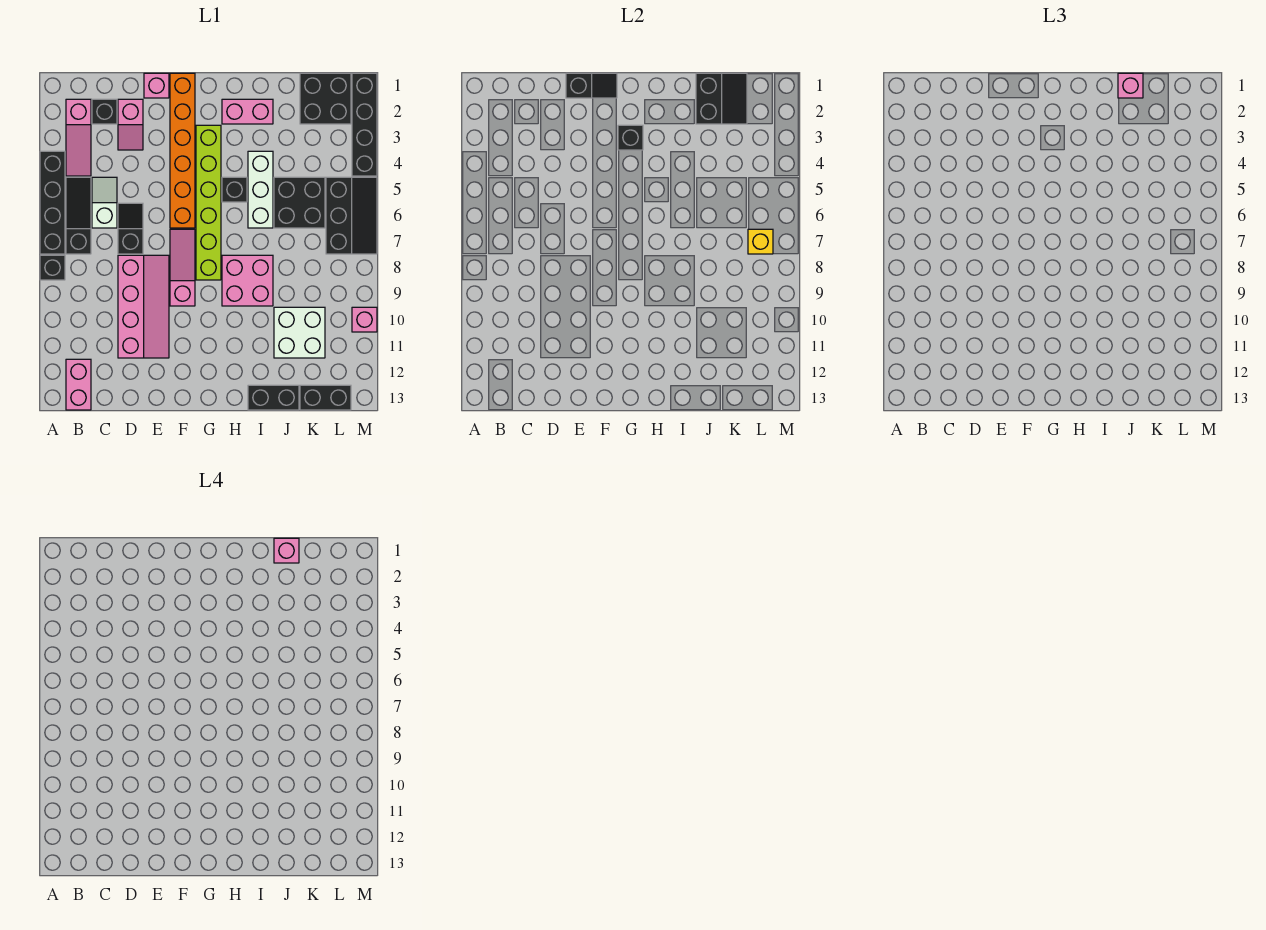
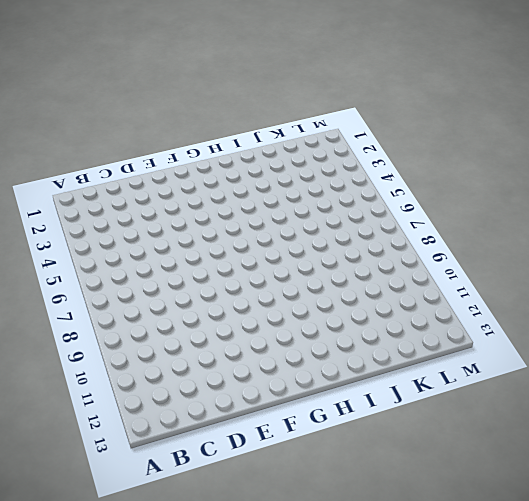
none -> black 1x4 brick [40,151,65,254]
none -> black 1x1 brick [40,255,65,280]
none -> pink 1x3 slope [66,99,91,176]
none -> black 1x3 slope [66,177,91,254]

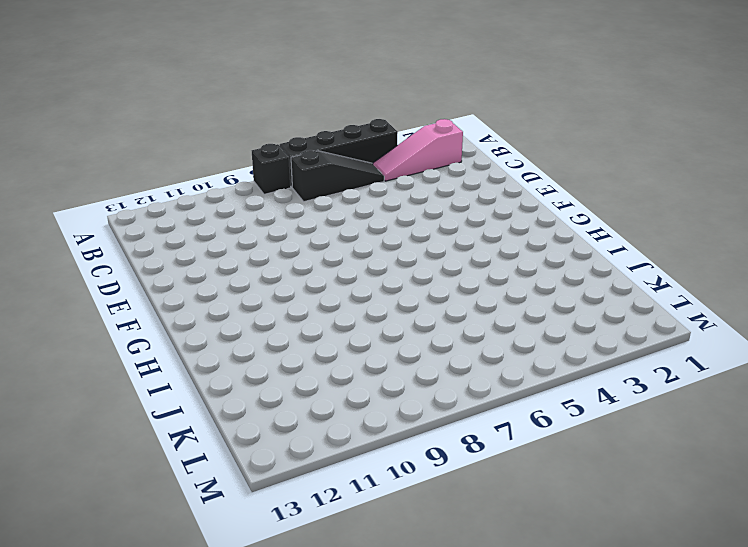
none -> pink 1x2 brick [66,359,91,410]
none -> black 1x1 brick [92,99,117,124]
none -> white 1x2 slope [92,177,117,228]
none -> pink 1x2 slope [118,99,143,150]

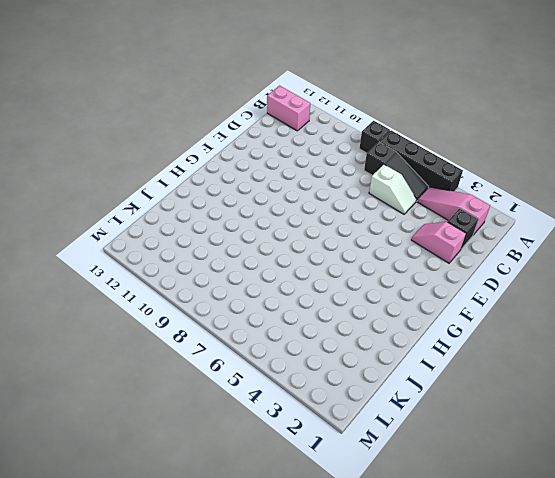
none -> black 1x2 slope [118,203,143,254]
none -> pink 2x4 slope [118,255,169,358]
none -> pink 1x1 brick [144,73,169,98]
none -> orange 1x6 brick [170,73,195,228]

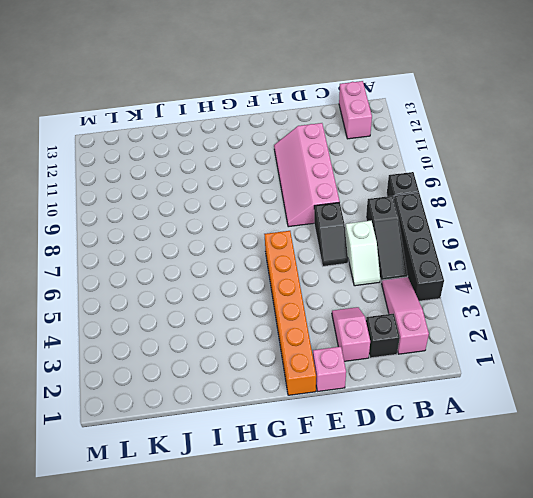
none -> pink 1x3 slope [170,229,195,306]
none -> lime 1x6 brick [196,125,221,280]
none -> pink 1x2 brick [222,99,273,124]
none -> black 1x1 brick [222,177,247,202]

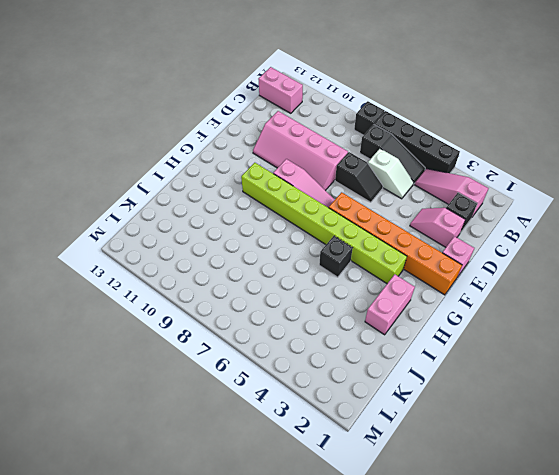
lime 1x8 brick [241,163,407,284] -> lime 1x6 brick [196,125,221,280]
none -> pink 2x2 brick [222,255,273,306]
none -> white 1x3 brick [248,151,273,228]
none -> black 1x2 brick [248,385,299,410]
none -> black 2x2 brick [274,177,325,228]

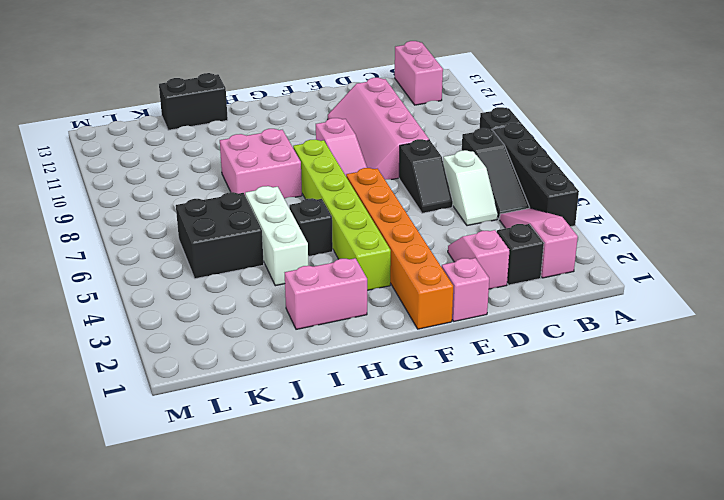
none -> white 2x2 brick [274,307,325,358]
none -> black 2x2 brick [300,73,351,124]
none -> black 1x2 brick [300,385,351,410]
none -> black 2x3 slope [326,177,377,254]

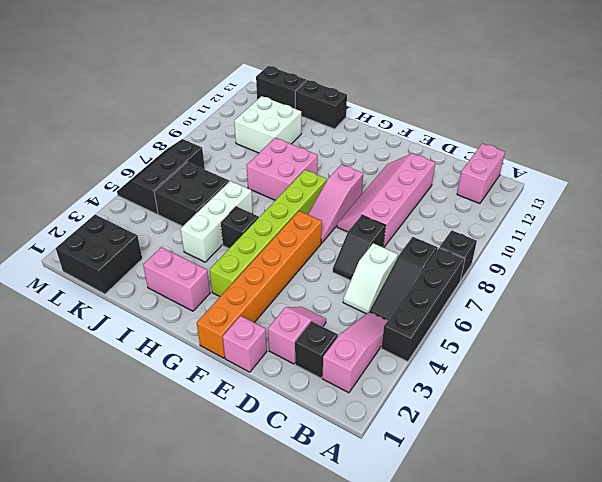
none -> black 1x4 brick [352,73,377,176]
none -> pink 1x1 brick [352,307,377,332]
none -> black 1x2 slope [566,73,617,98]
none -> black 1x1 brick [618,125,643,150]

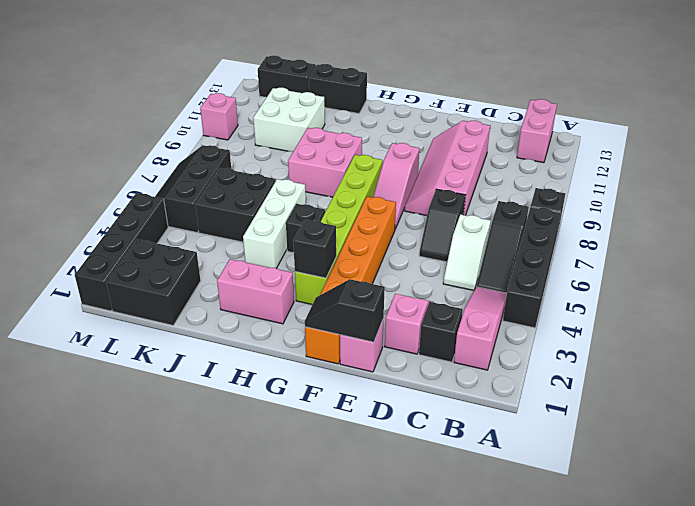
none -> black 2x2 slope [696,73,747,124]
none -> yellow 1x1 brick [748,229,773,254]
none -> pink 1x1 brick [1118,73,1143,98]
none -> pink 1x1 brick [274,538,299,563]

